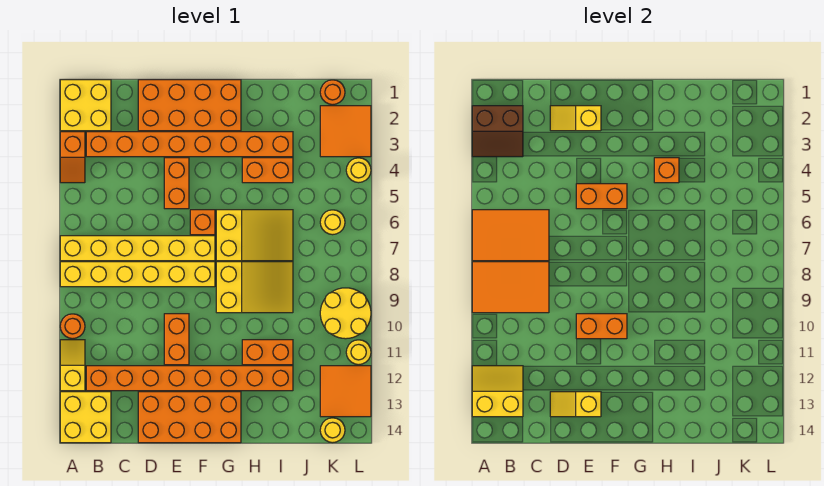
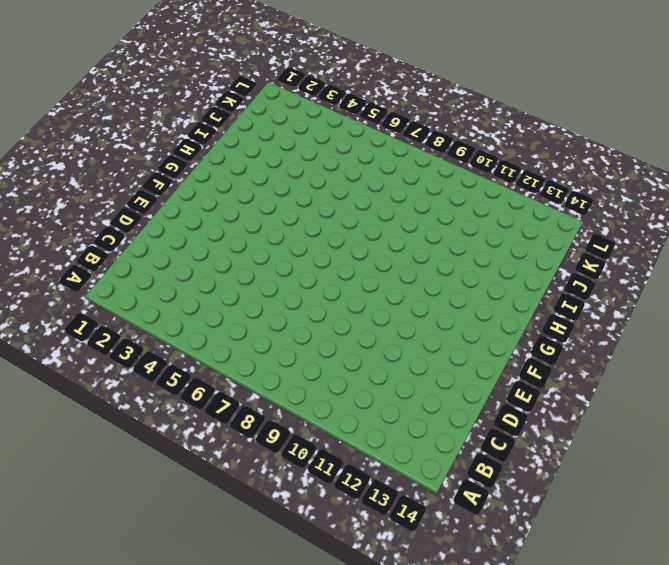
none -> yellow 2x2 brick [60,80,111,131]
none -> orange 1x2 slope [60,132,85,183]
none -> yellow 1x6 brick [60,236,215,261]
none -> yellow 1x6 brick [60,262,215,287]

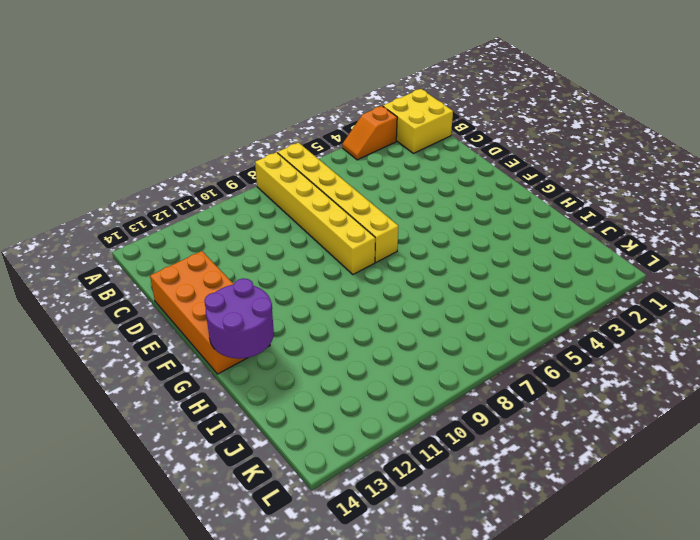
purple 2x2 round brick [204,279,274,359] -> none
none -> orange 1x1 round brick [60,314,85,339]
none -> yellow 1x2 slope [60,340,85,391]
none -> yellow 2x2 brick [60,392,111,443]
none -> orange 1x8 brick [86,132,293,157]

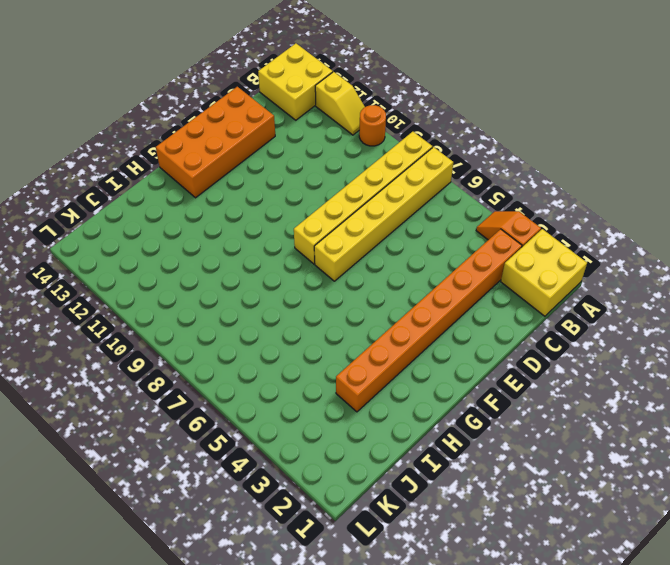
none -> orange 1x8 brick [86,366,293,391]
none -> orange 2x4 brick [138,80,241,131]
none -> orange 1x2 brick [164,158,189,209]
none -> orange 1x2 brick [164,314,189,365]

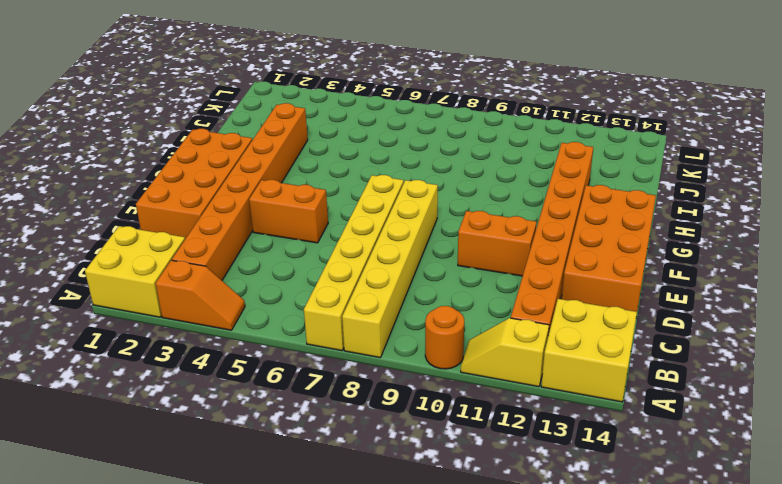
none -> orange 1x1 brick [190,210,215,235]
none -> yellow 2x3 slope [216,210,293,261]
none -> yellow 2x3 slope [216,262,293,313]
none -> orange 1x2 brick [242,158,293,183]

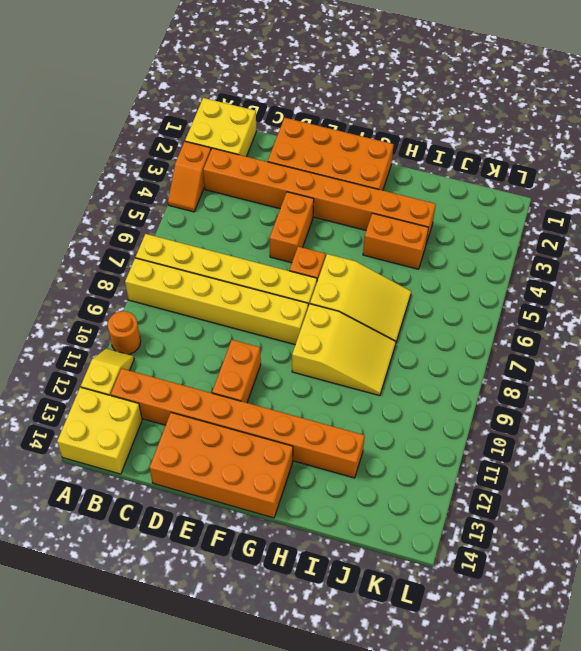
none -> orange 1x2 brick [242,340,293,365]
none -> orange 1x1 round brick [320,80,345,105]
none -> orange 2x2 tile [320,106,371,157]
none -> yellow 1x1 round brick [320,210,345,235]

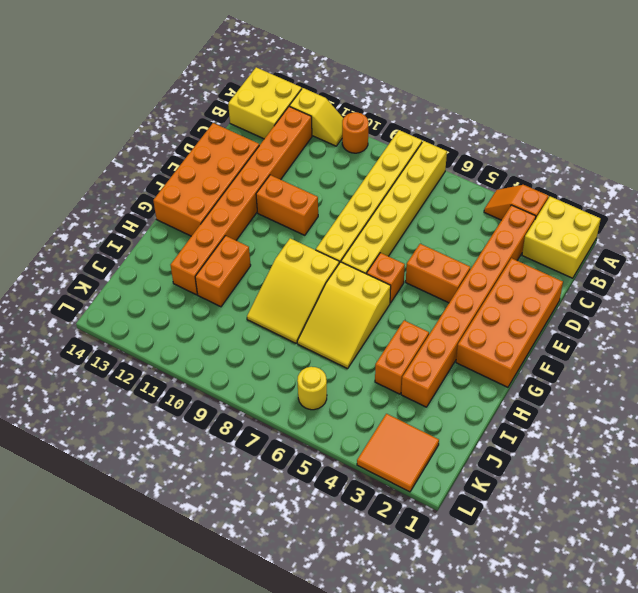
none -> orange 1x1 round brick [320,80,345,105]
none -> yellow 2x2 round brick [320,288,371,339]
none -> orange 2x2 tile [320,366,371,417]
none -> yellow 1x1 round brick [320,418,345,443]

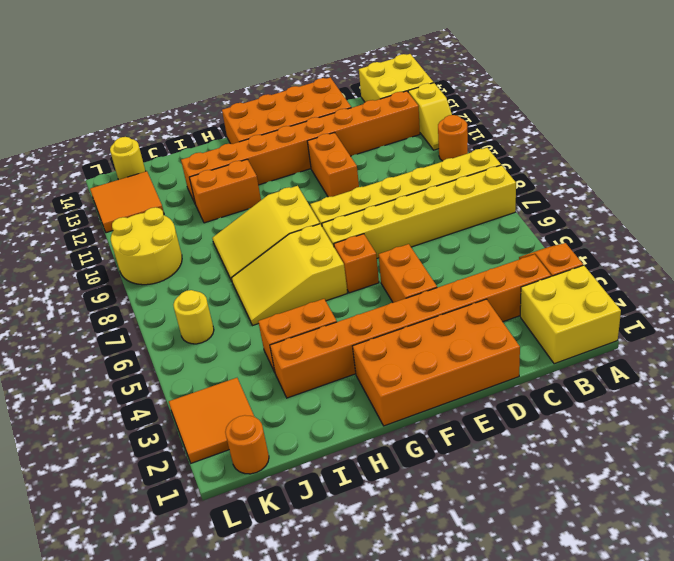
none -> yellow 1x1 round brick [346,158,371,183]
none -> yellow 1x1 round brick [346,340,371,365]
none -> brown 2x2 slope [472,106,523,157]
none -> orange 2x3 tile [472,210,549,261]

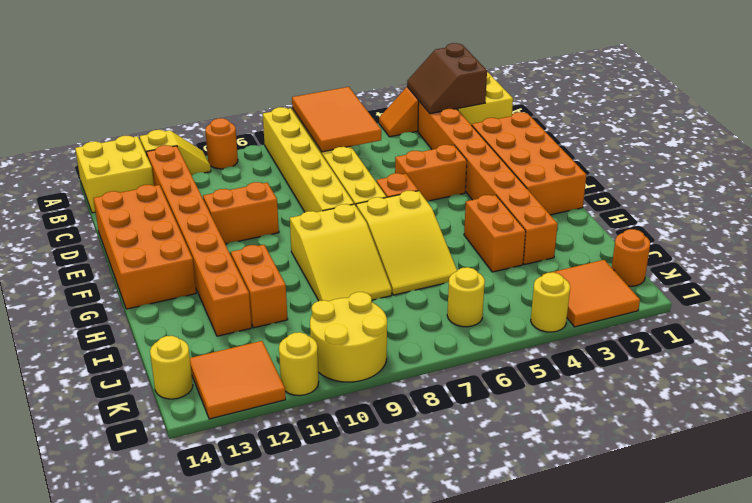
none -> orange 2x3 tile [472,262,549,313]
none -> yellow 2x2 slope [472,366,523,417]
none -> yellow 1x2 slope [550,106,601,131]
none -> yellow 1x2 slope [550,392,601,417]

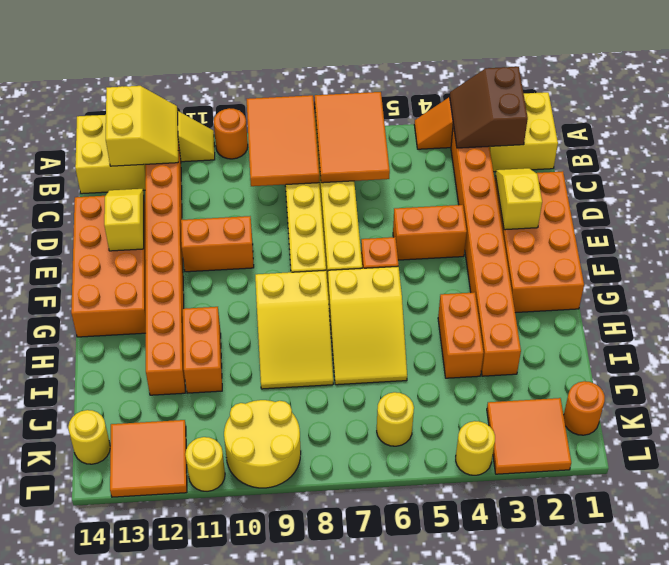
none -> orange 1x2 brick [576,184,627,209]
none -> orange 1x2 brick [576,314,627,339]
none -> orange 1x1 brick [654,158,679,183]

